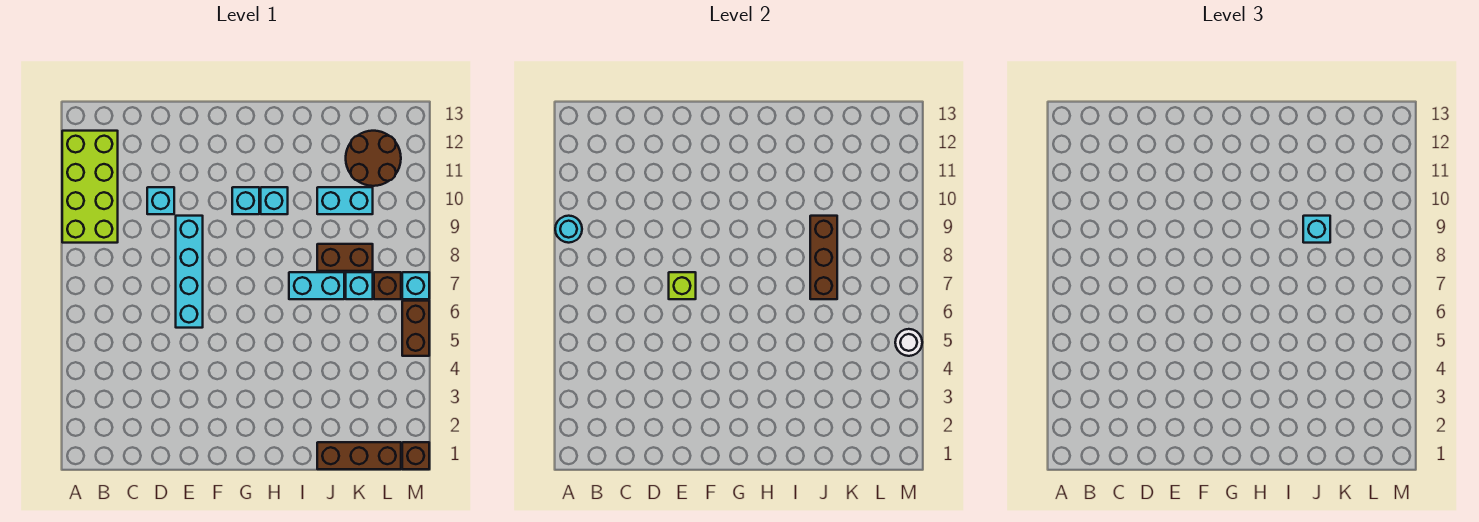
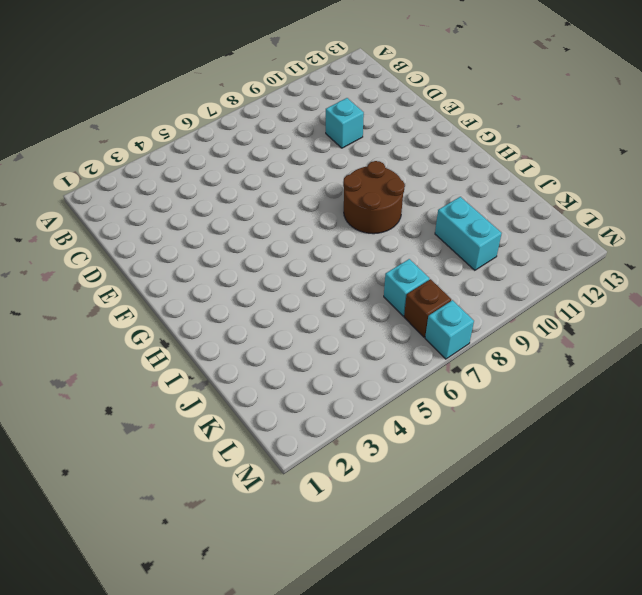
brown 2x2 round brick [343,161,405,234] -> brown 2x2 round brick moved to [346,131,401,186]
none -> lime 2x4 brick [62,131,118,243]
none -> cyan 1x4 brick [176,216,203,328]
none -> cyan 1x1 brick [232,187,259,214]

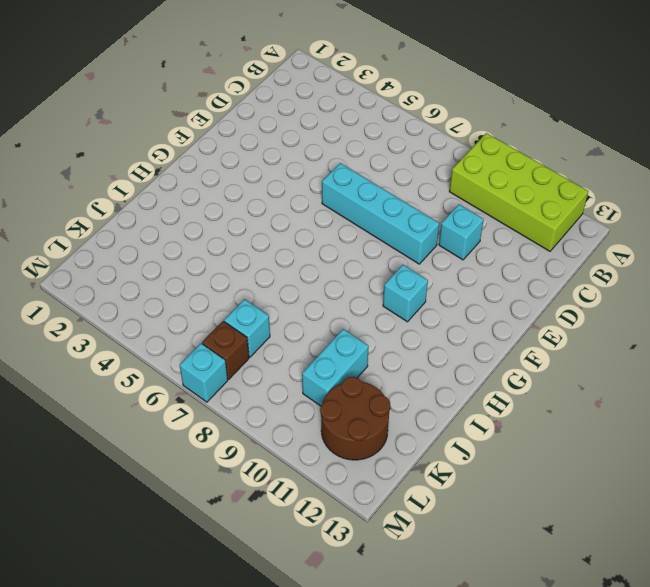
none -> cyan 1x1 brick [261,187,288,214]
none -> cyan 1x2 brick [289,272,344,299]
none -> brown 1x3 brick [317,442,401,469]

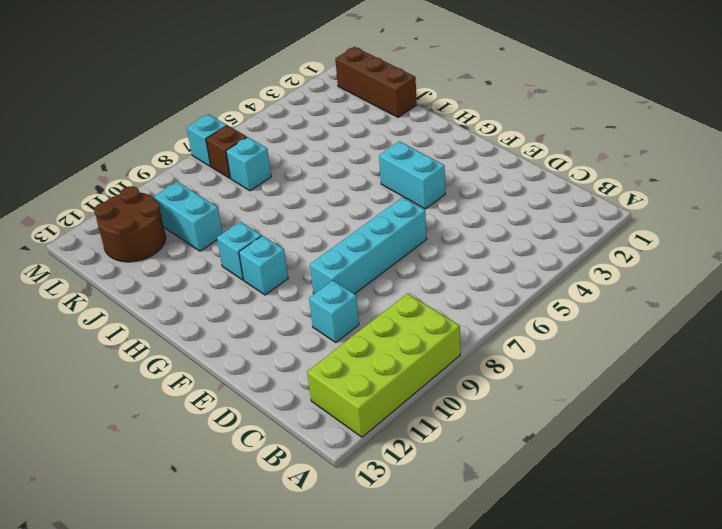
cyan 1x2 brick [379,141,445,209] -> cyan 1x2 brick moved to [289,272,344,299]
none -> brown 1x2 brick [317,244,373,271]
none -> brown 1x1 brick [402,442,429,469]
none -> brown 1x2 brick [402,301,429,356]

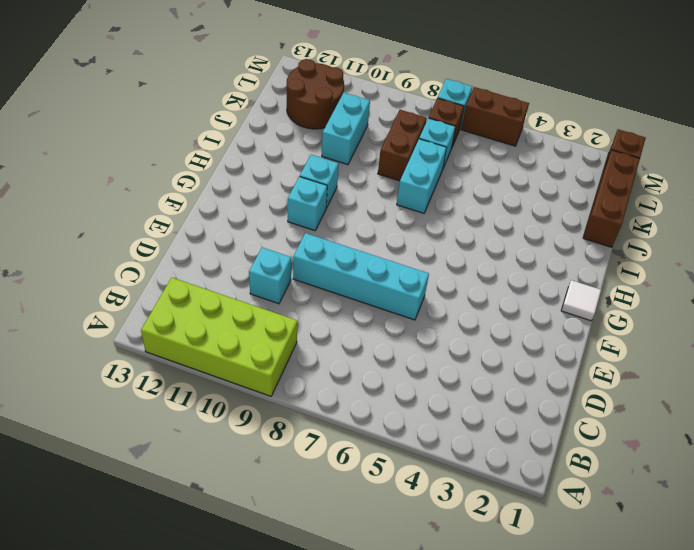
white 1x1 tile [561,280,601,321] -> none
none -> cyan 1x1 round brick [555,216,582,243]
none -> lime 1x1 brick [669,272,696,299]
none -> brown 1x3 brick [810,216,837,299]

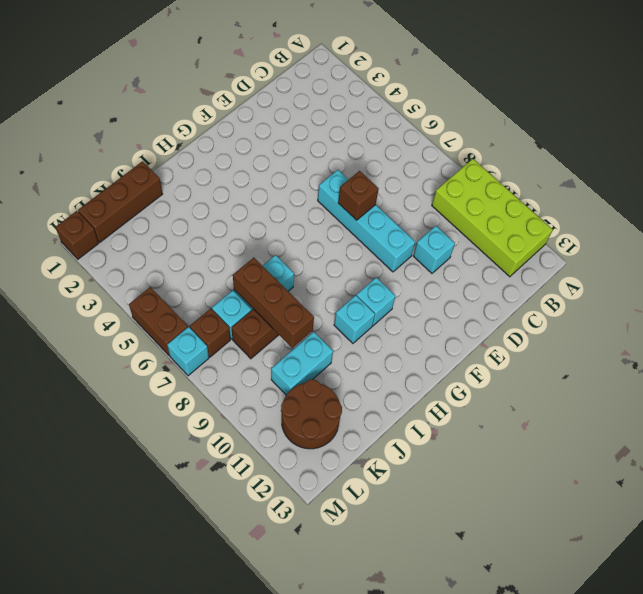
brown 1x1 brick [338,171,379,220] -> lime 1x1 brick [669,272,696,299]
none -> cyan 1x1 round brick [555,216,582,243]
none -> white 1x1 round brick [895,329,922,356]
none -> cyan 1x1 brick [1303,216,1330,243]

